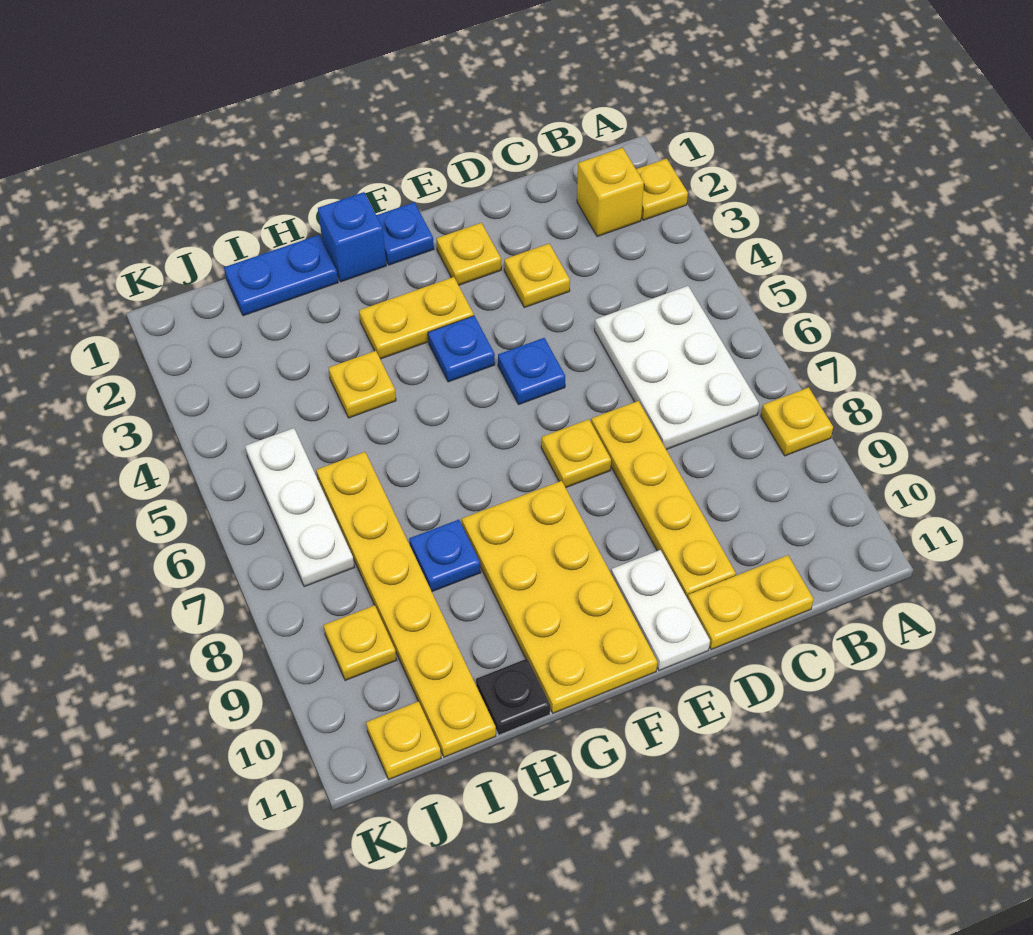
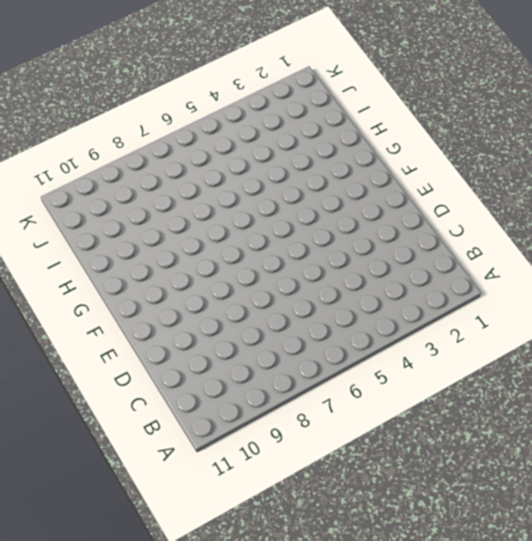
none -> yellow 1x1 plate [636,159,688,220]
none -> yellow 1x1 plate [761,387,833,456]
none -> yellow 1x1 brick [577,148,644,237]

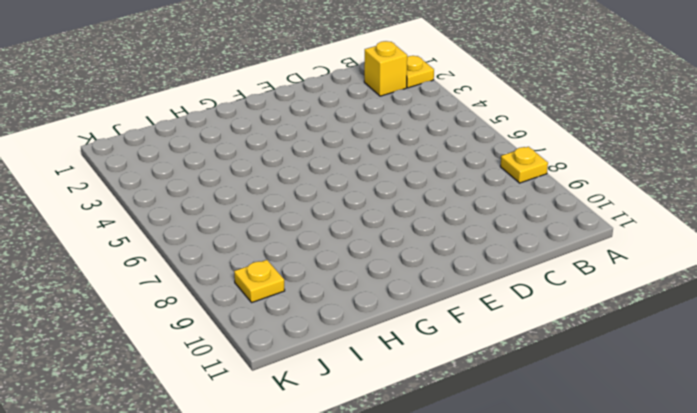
none -> white 2x3 plate [595,286,759,450]
none -> yellow 1x2 plate [688,555,814,650]
none -> yellow 1x1 plate [504,244,570,308]

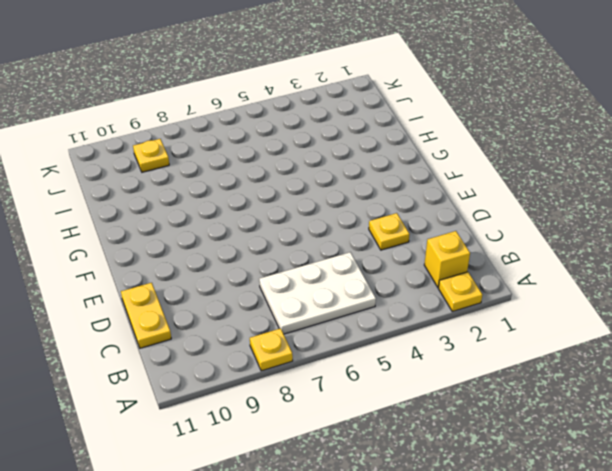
none -> yellow 1x4 plate [591,401,736,599]
none -> yellow 1x1 plate [436,223,501,285]
none -> blue 1x1 plate [498,338,565,405]

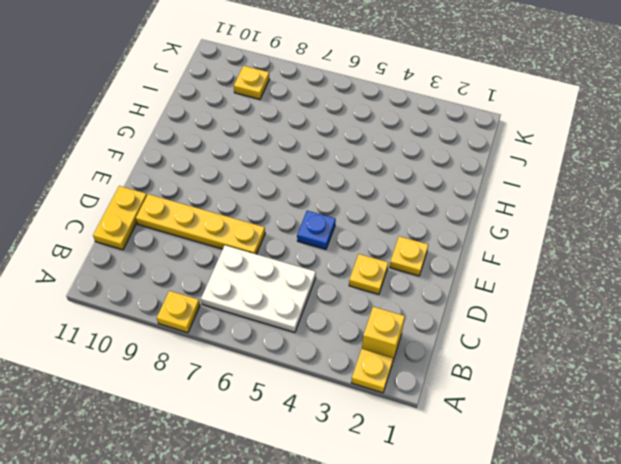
none -> yellow 1x1 plate [541,419,611,488]
none -> white 1x2 plate [611,550,710,671]
none -> blue 1x1 plate [376,202,434,265]

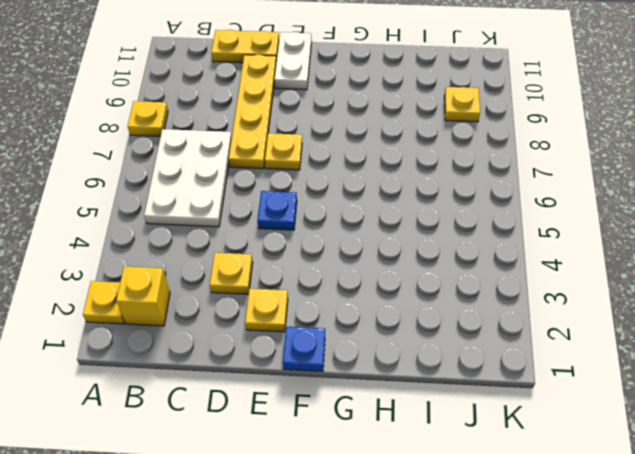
none -> yellow 1x2 plate [359,277,474,359]
none -> blue 1x1 plate [428,316,495,382]
none -> yellow 2x4 plate [462,481,657,713]

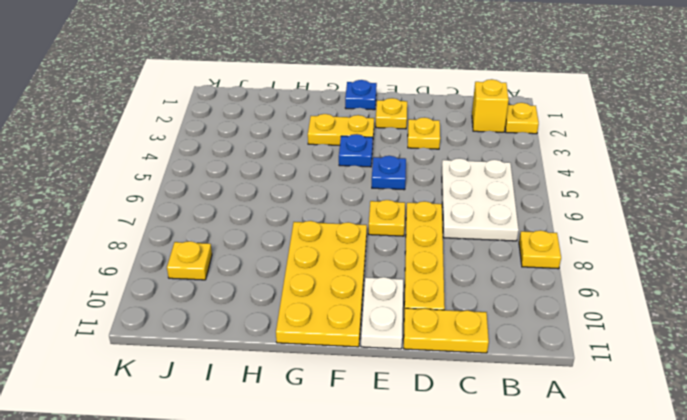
none -> blue 1x1 brick [318,192,386,282]
none -> blue 1x2 plate [224,235,338,316]
none -> yellow 1x1 plate [329,351,396,418]

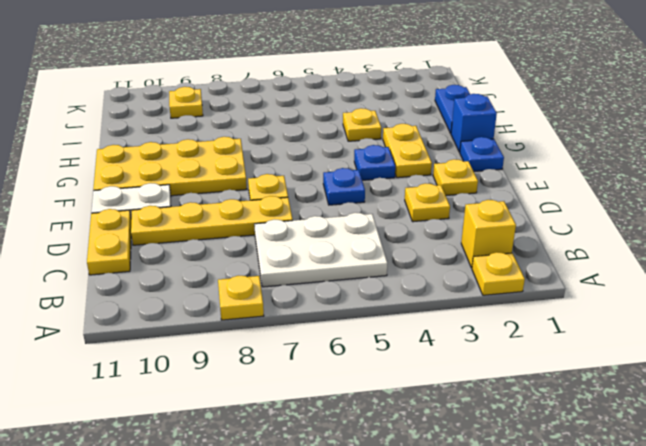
none -> blue 1x1 plate [409,520,481,592]
none -> black 1x1 plate [476,659,550,735]
none -> yellow 1x6 plate [316,452,496,757]

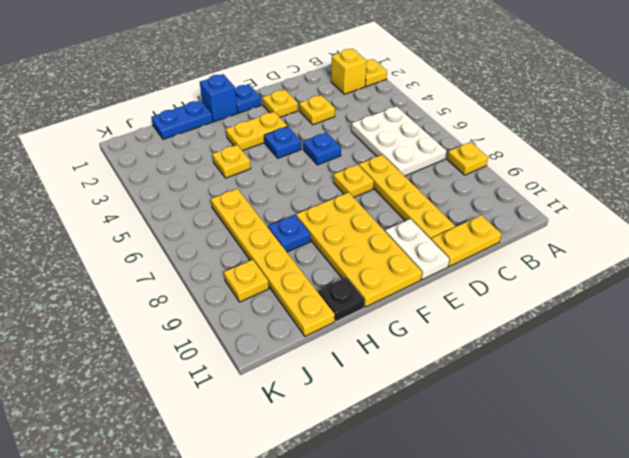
none -> white 1x3 plate [245,428,354,587]
none -> yellow 1x1 plate [366,701,441,779]

